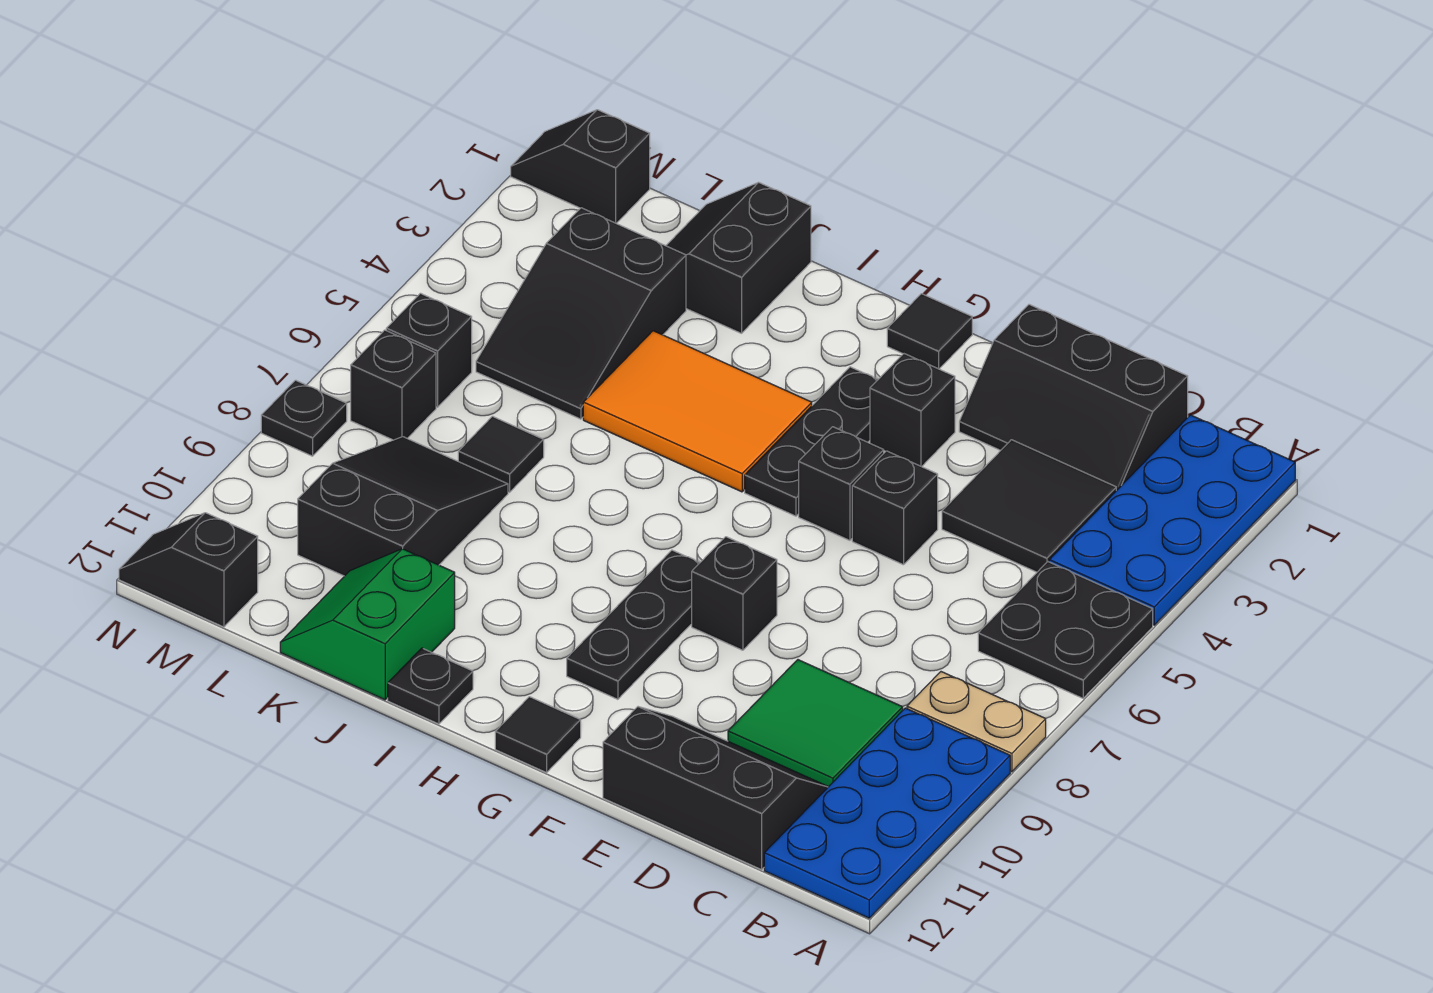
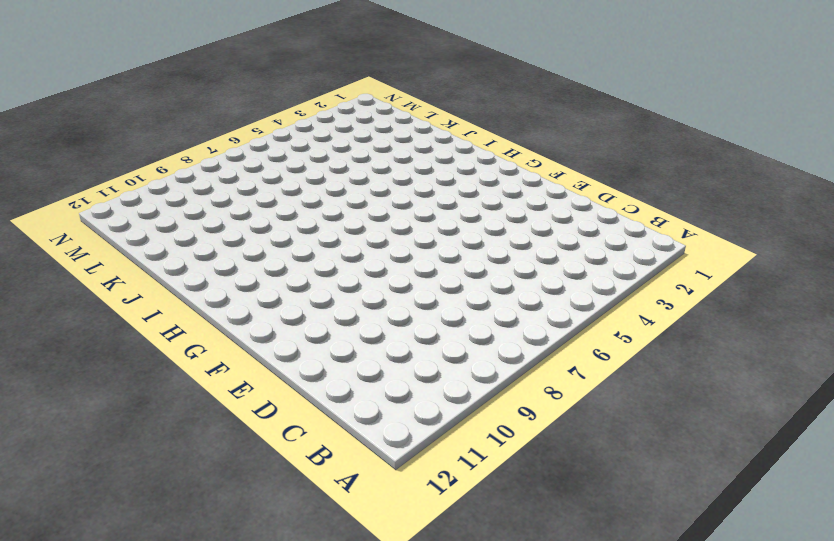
none -> blue 2x4 plate [1049,415,1295,625]
none -> black 2x2 plate [978,562,1153,698]
none -> tan 1x2 plate [907,672,1046,772]

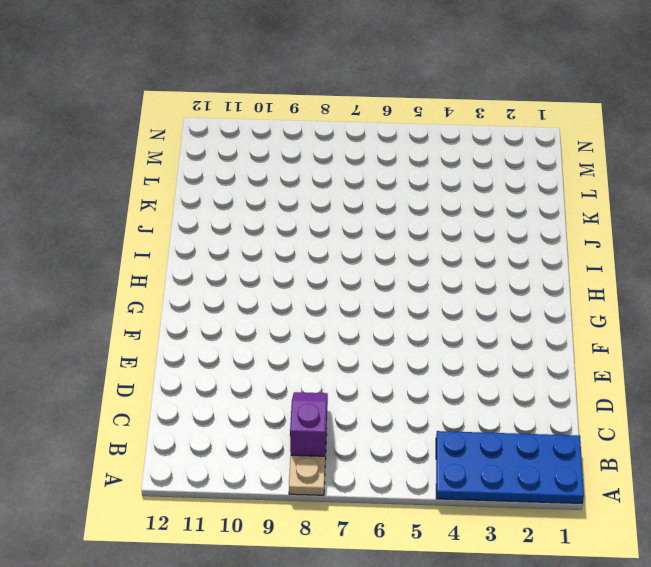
purple 1x2 slope [290,392,328,456] -> none
none -> black 2x2 plate [978,562,1153,698]
none -> blue 2x4 plate [764,708,1010,918]
none -> black 2x3 slope [959,305,1188,491]

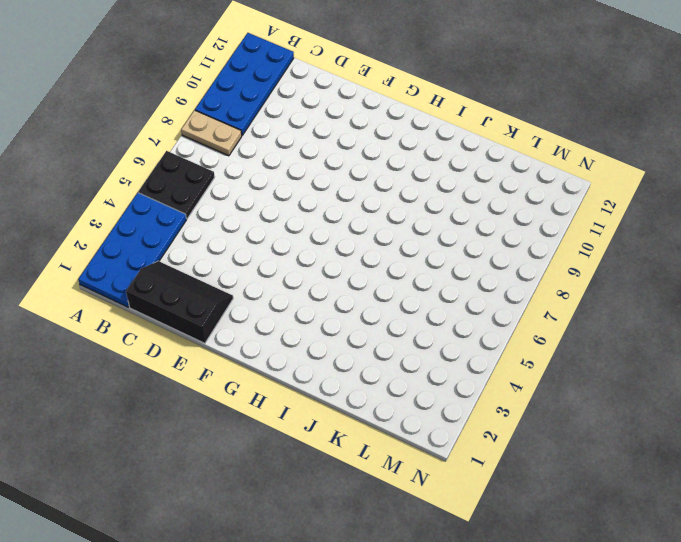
none -> black 2x2 tile [942,440,1116,572]
none -> green 2x2 tile [728,660,903,787]
none -> black 2x3 slope [603,707,828,870]

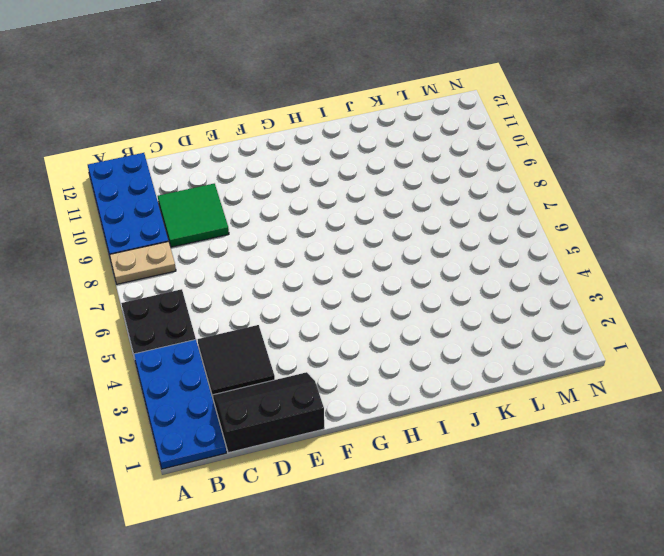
none -> black 2x3 slope [603,707,828,870]
none -> black 1x1 brick [852,451,938,565]
none -> black 1x1 brick [870,354,955,467]

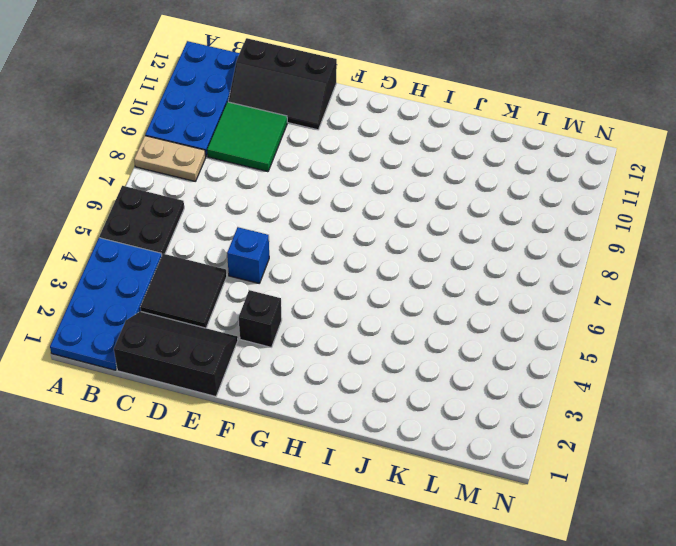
blue 1x1 brick [227,227,269,283] -> black 1x1 brick [852,451,938,565]
none -> black 1x1 brick [799,427,884,540]
none -> black 1x1 brick [692,537,777,650]
none -> black 1x1 tile [887,294,972,369]

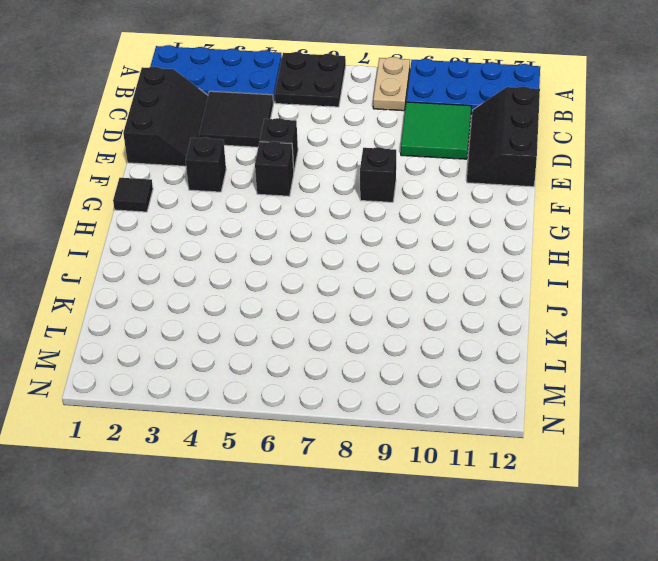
none -> black 1x3 plate [745,367,878,516]
none -> black 1x3 plate [567,550,700,699]
none -> black 1x1 tile [495,697,581,773]

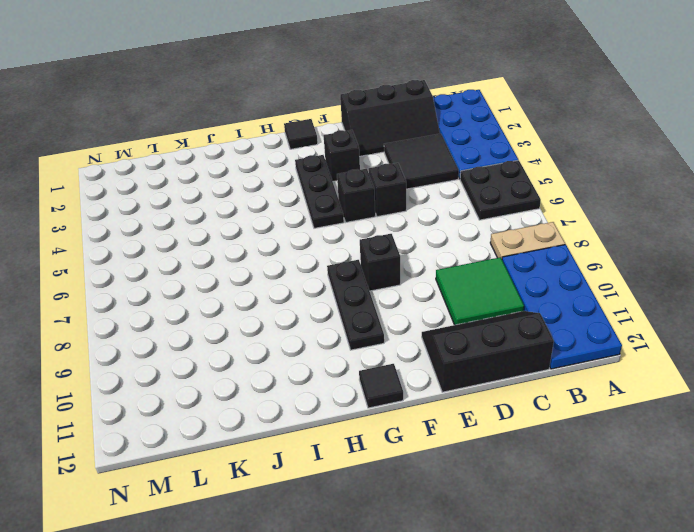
none -> orange 2x3 tile [583,331,812,492]
none -> black 1x1 plate [388,648,473,724]
none -> black 2x2 slope [666,182,811,333]

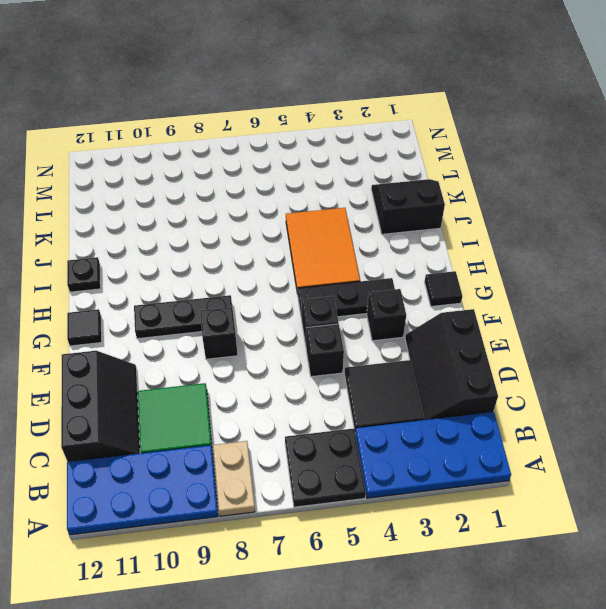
none -> green 2x2 slope [280,549,455,700]
none -> black 2x3 slope [476,208,686,419]
none -> black 1x1 tile [458,416,544,492]

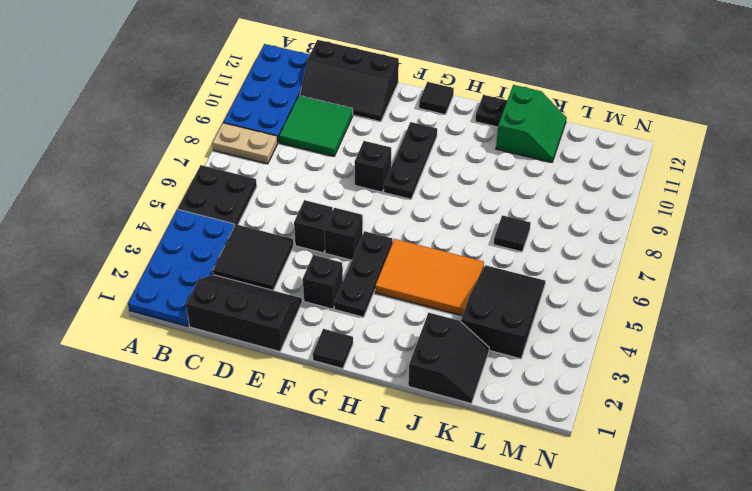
none -> black 2x3 slope [298,437,508,576]
none -> black 1x2 slope [511,110,650,223]
none -> black 1x1 brick [386,293,472,407]

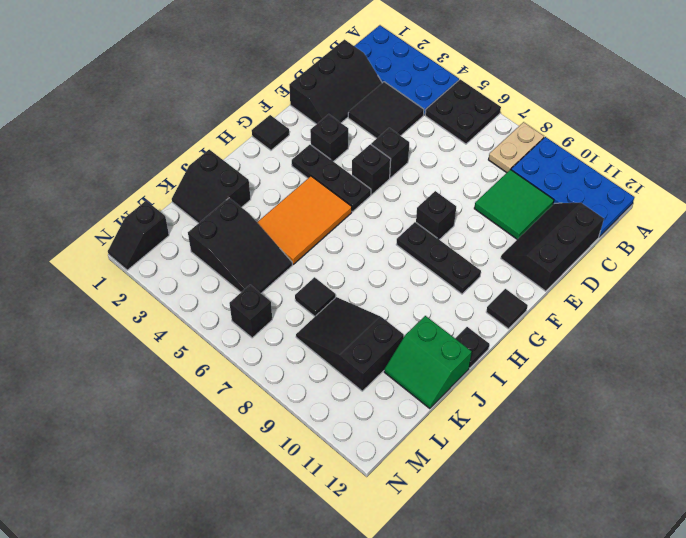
none -> black 1x1 brick [351,330,436,440]
none -> black 1x2 slope [119,513,258,627]
none -> black 1x1 plate [261,380,347,456]

